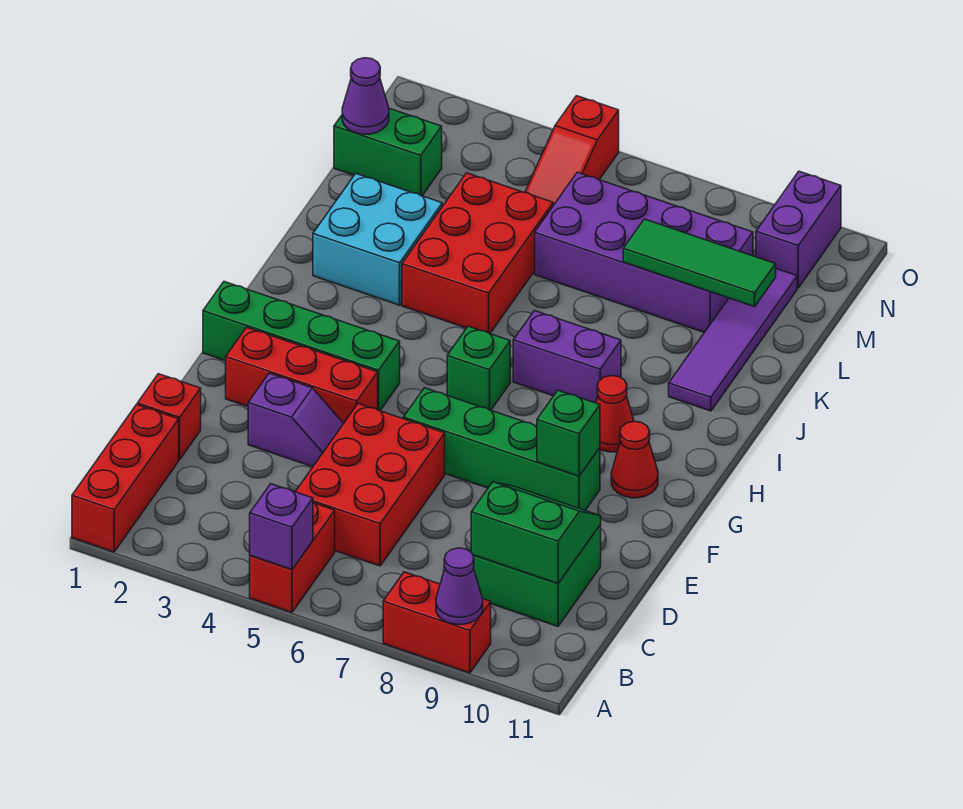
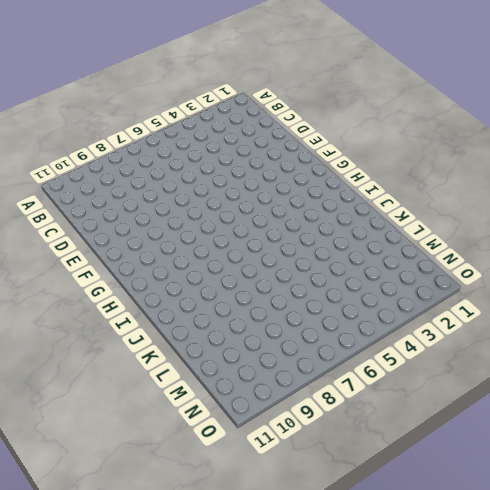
none -> red 1x3 brick [72,405,179,552]
none -> red 1x2 brick [250,503,335,612]
none -> red 1x2 brick [383,572,491,673]

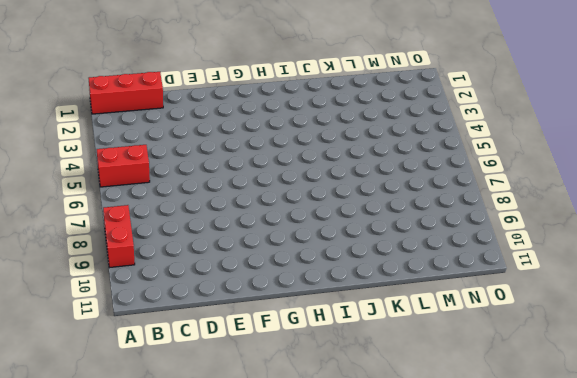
none -> red 2x3 brick [295,404,445,566]
none -> green 2x2 brick [473,524,601,626]
none -> red 1x1 brick [137,374,201,460]

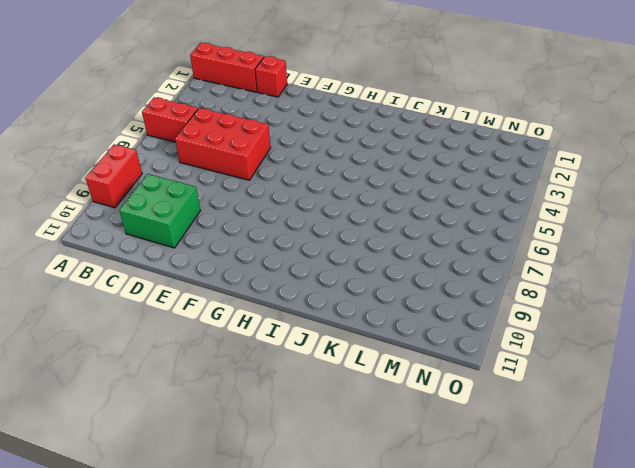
none -> purple 1x2 slope [248,373,344,467]
none -> red 1x3 brick [226,327,378,423]
none -> green 1x4 brick [403,388,600,510]

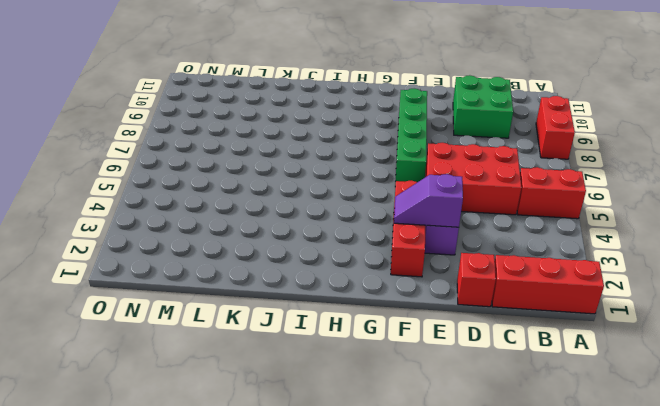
purple 1x2 slope [394,174,463,227] -> none
none -> green 1x4 brick [203,282,400,411]
none -> red 1x1 cone [611,421,658,498]
none -> green 1x1 brick [447,326,510,410]

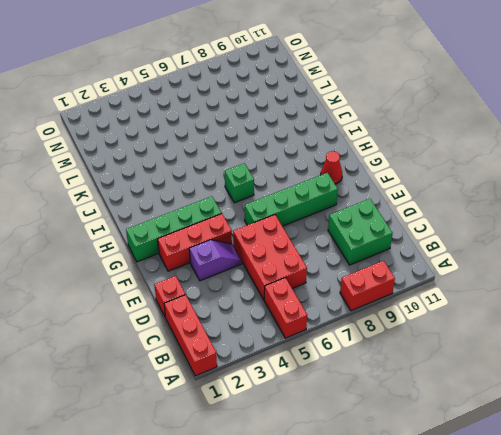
none -> red 1x1 cone [596,376,634,452]
none -> purple 1x2 brick [513,311,621,403]
none -> cyan 2x2 brick [313,174,442,305]

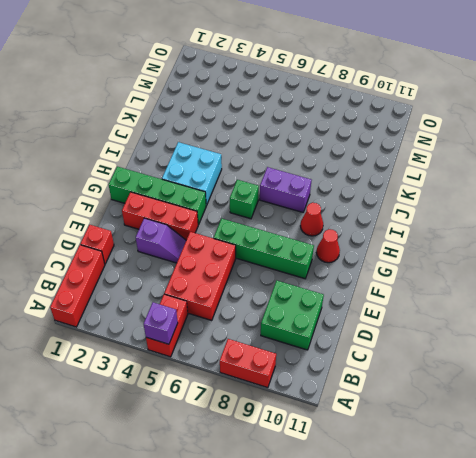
cyan 2x2 brick [162,142,222,206] -> cyan 2x2 brick moved to [313,174,442,305]
none -> red 2x3 brick [402,173,553,334]
none -> purple 1x4 tile [669,269,797,411]
none -> purple 2x4 brick [535,172,753,332]

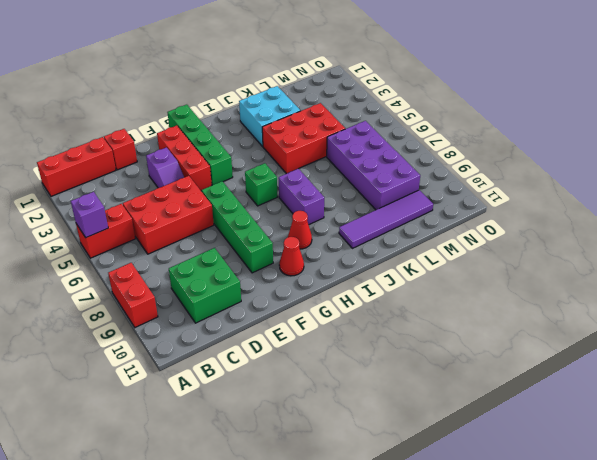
none -> green 1x2 brick [334,108,442,196]
none -> red 1x3 slope [525,96,619,205]
none -> purple 1x2 brick [756,171,841,288]

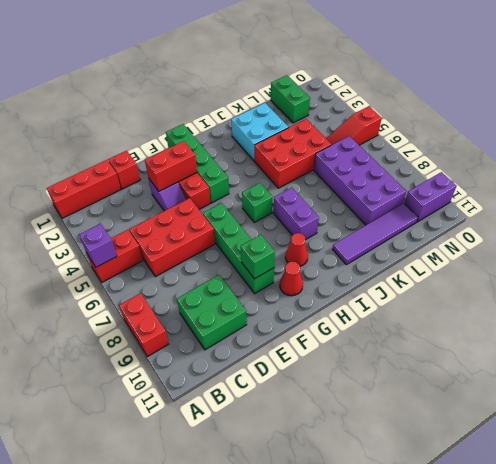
red 1x2 brick [145,141,197,191] -> none
none -> purple 1x1 cone [436,548,483,625]
none -> green 2x2 slope [471,482,601,584]
none -> green 1x3 tile [623,219,776,307]

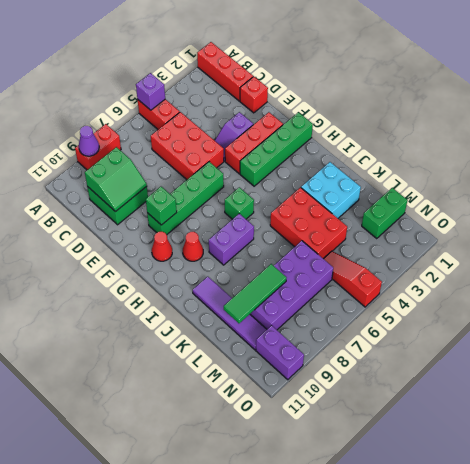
none -> purple 1x1 cone [342,58,389,134]

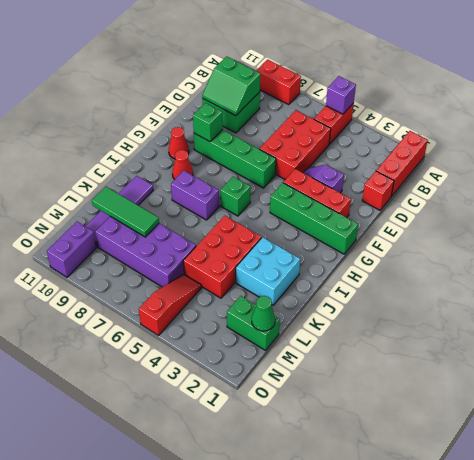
green 1x1 cone [252,296,275,331] -> purple 1x1 cone [342,58,389,134]
none -> purple 1x1 cone [436,548,483,625]

